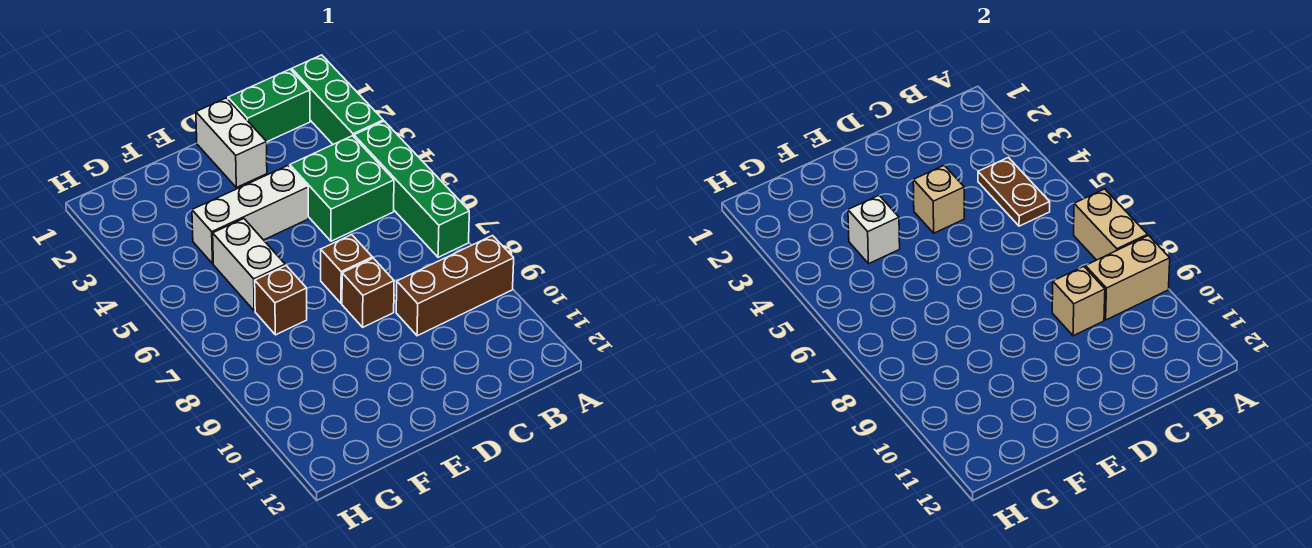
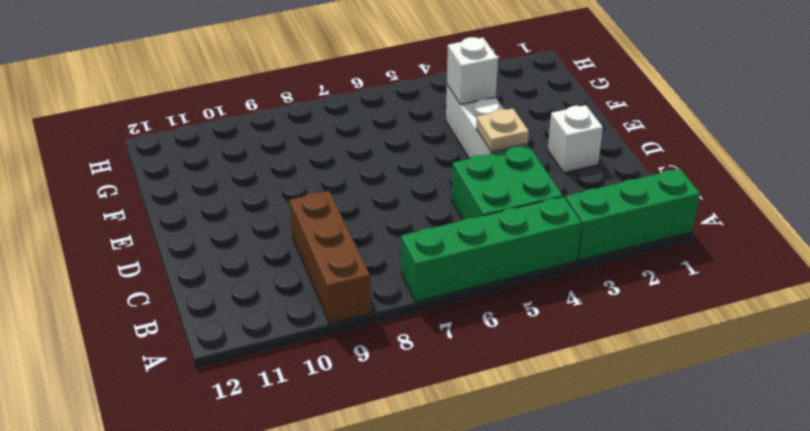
white 1x1 brick [548,105,603,173] -> white 1x2 brick [196,98,267,188]
tan 1x1 plate [476,108,529,152] -> tan 1x1 brick [913,165,964,233]
none -> green 1x2 brick [228,69,310,142]
none -> brown 1x1 brick [321,235,372,304]
none -> brown 1x1 brick [342,258,394,327]

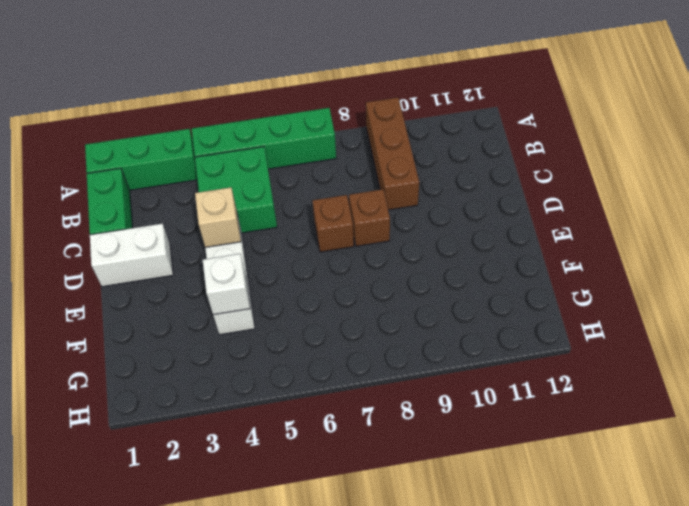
none -> white 1x2 brick [213,219,285,311]
none -> brown 1x1 brick [255,266,307,335]
none -> tan 1x2 brick [1074,189,1148,260]

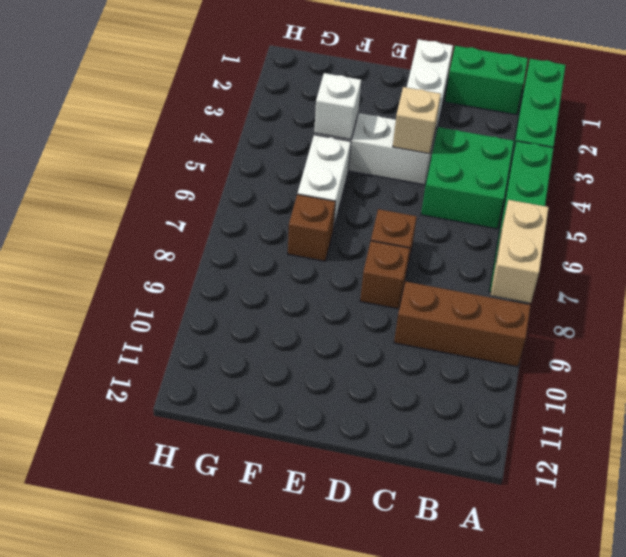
none -> tan 1x2 brick [1085,236,1170,320]
none -> brown 1x2 plate [978,157,1050,226]
none -> tan 1x1 brick [1052,266,1105,336]

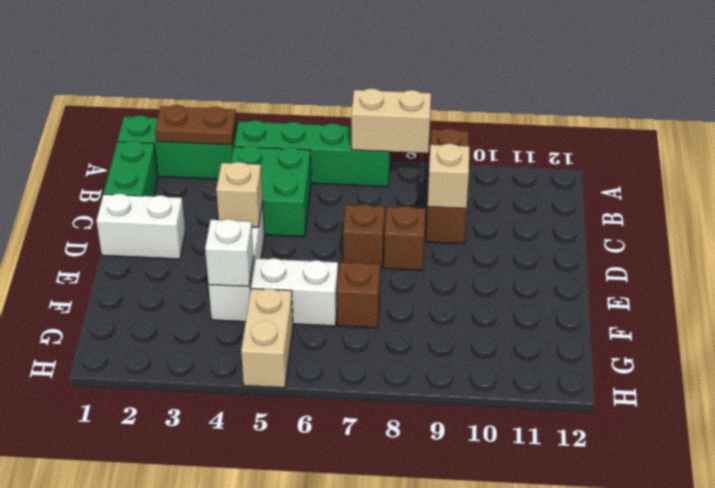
brown 1x2 plate [155,105,237,145] -> brown 1x2 plate moved to [978,157,1050,226]
tan 1x2 brick [241,289,293,388] -> tan 1x2 brick moved to [1085,236,1170,320]

